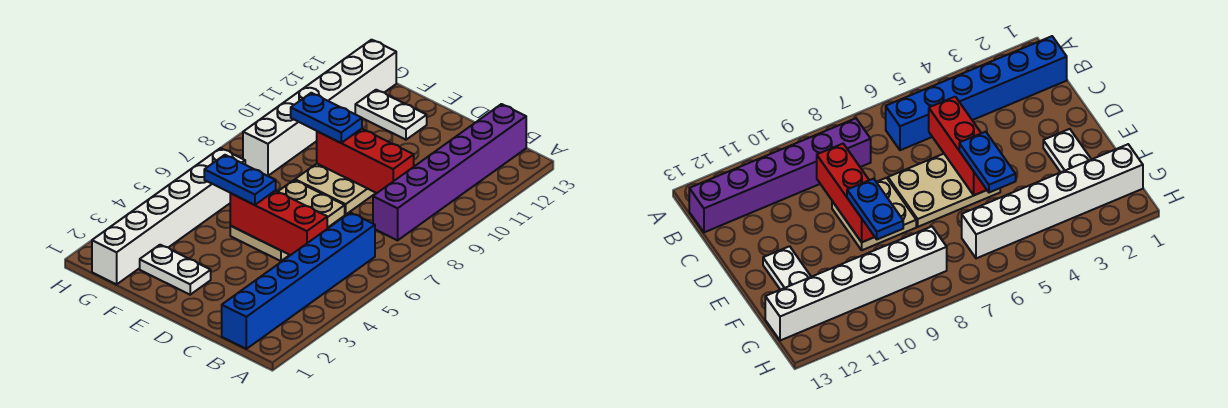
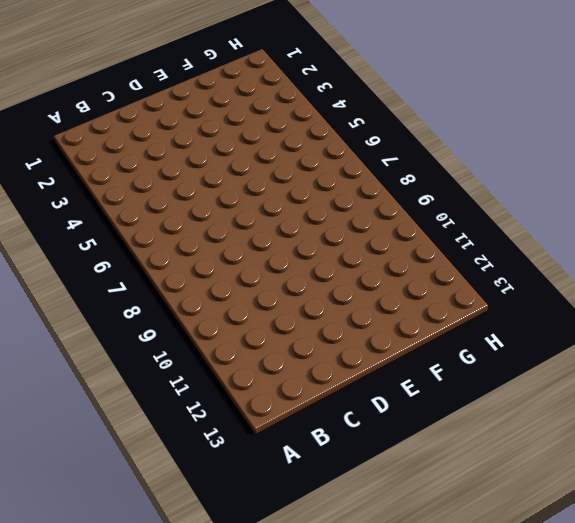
none -> blue 1x6 brick [222,213,375,349]
none -> purple 1x6 brick [373,104,526,240]
none -> tan 2x3 plate [230,180,345,261]

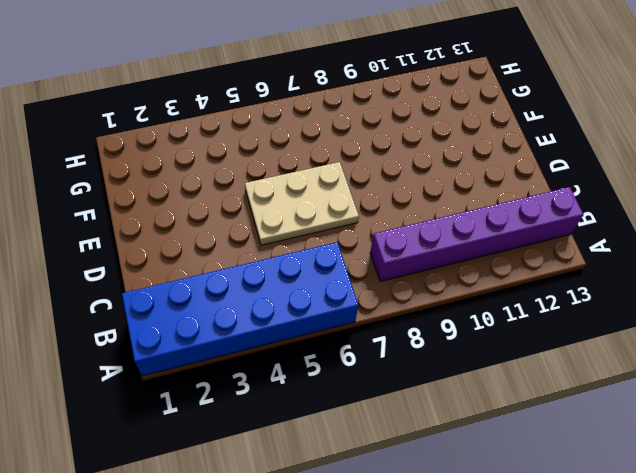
blue 2x6 brick [122,242,358,376] -> blue 1x6 brick [222,213,375,349]
none -> tan 2x2 plate [295,164,375,215]
none -> white 1x2 plate [140,245,211,295]
none -> white 1x2 plate [355,90,427,140]

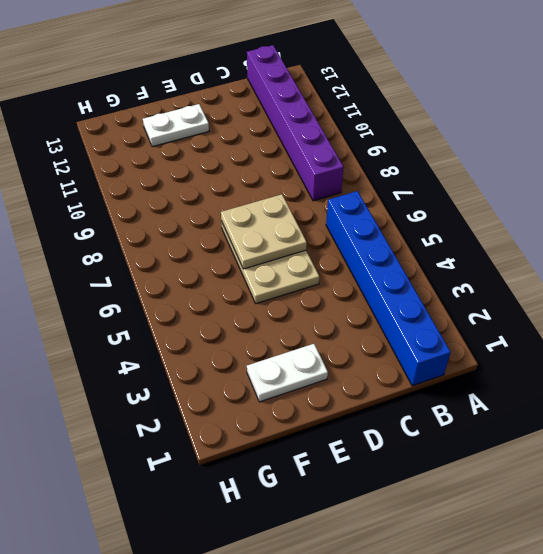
tan 2x2 plate [221,194,307,269] -> tan 2x2 plate moved to [295,164,375,215]
none -> white 1x6 brick [92,148,245,284]
none -> white 1x6 brick [243,40,396,176]
none -> red 1x3 brick [230,190,327,255]

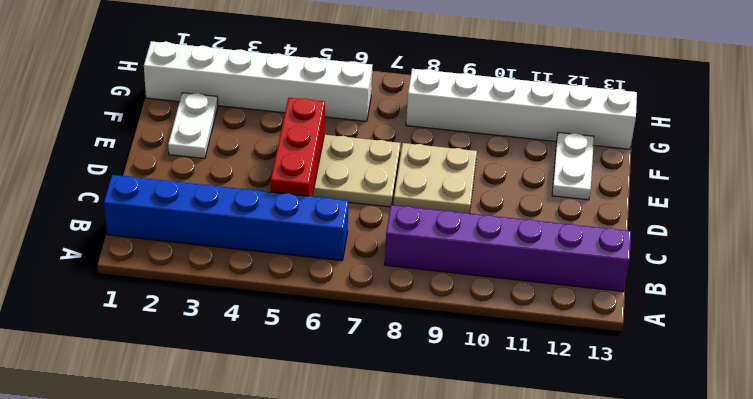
none -> red 1x3 brick [317,129,414,193]
none -> blue 1x2 plate [204,155,276,205]
none -> blue 1x2 plate [291,93,362,143]

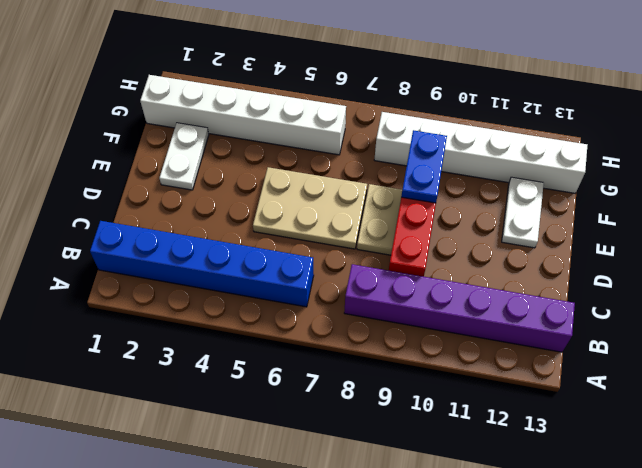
none -> red 1x3 brick [230,190,327,255]
none -> blue 1x2 plate [204,155,276,205]

